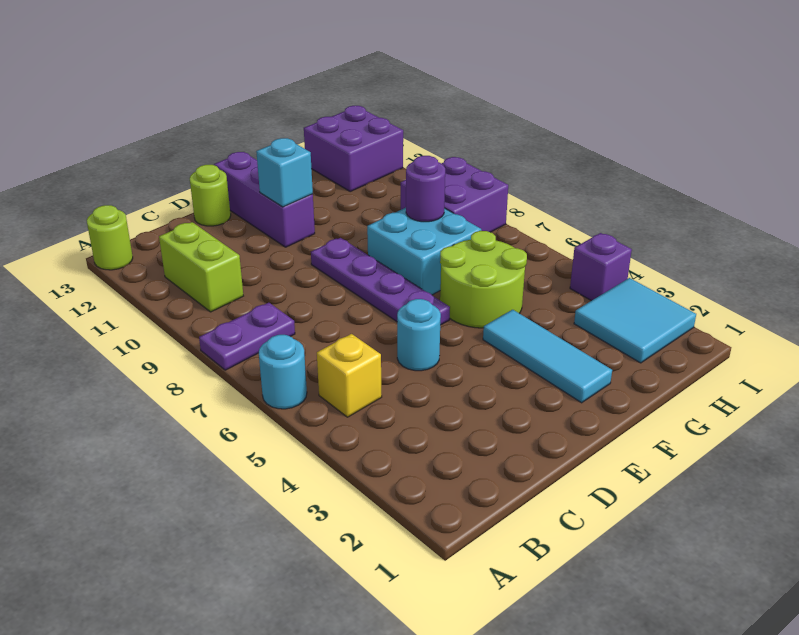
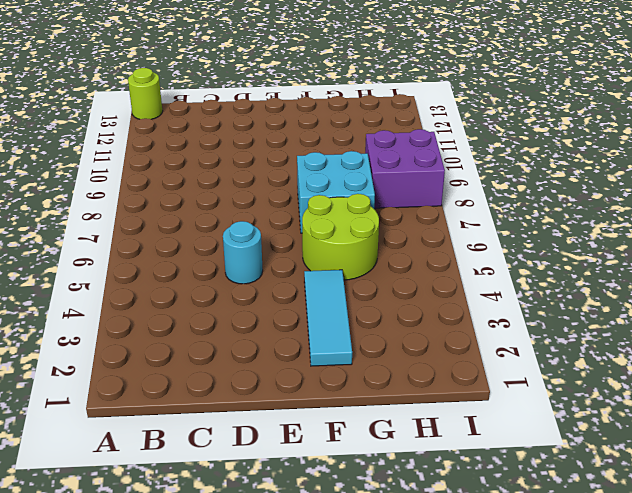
none -> cyan 1x1 round brick [259,335,307,409]
none -> purple 1x2 plate [199,303,295,370]
none -> yellow 1x1 brick [317,334,382,417]

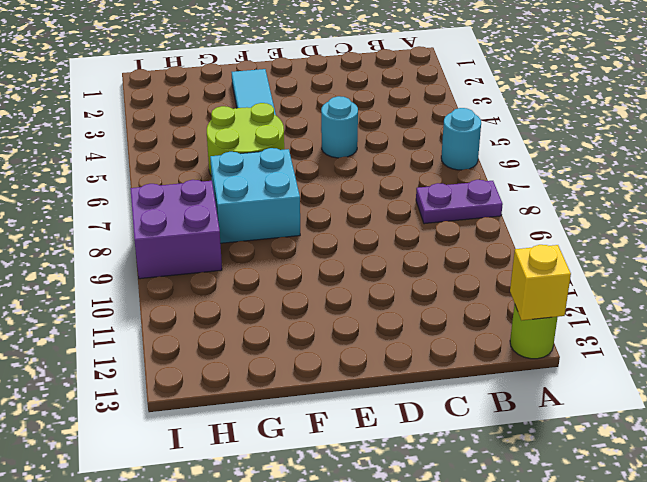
yellow 1x1 brick [510,245,571,321] -> yellow 1x1 brick moved to [317,334,382,417]
none -> lime 1x2 brick [159,222,243,312]
none -> lime 1x1 round brick [190,165,231,226]
none -> purple 1x4 plate [311,238,450,325]

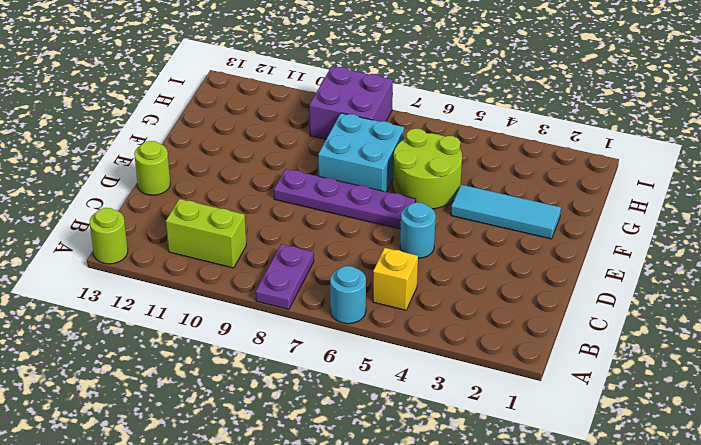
none -> purple 1x3 brick [214,152,315,247]
none -> cyan 2x2 tile [574,278,696,363]
none -> purple 2x2 brick [304,106,403,191]

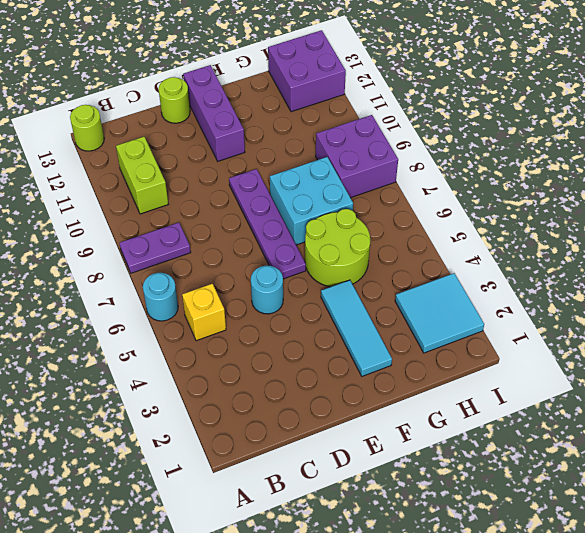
none -> purple 1x1 brick [570,233,632,301]
none -> cyan 1x1 brick [256,138,313,207]
none -> purple 1x1 round brick [406,156,445,222]

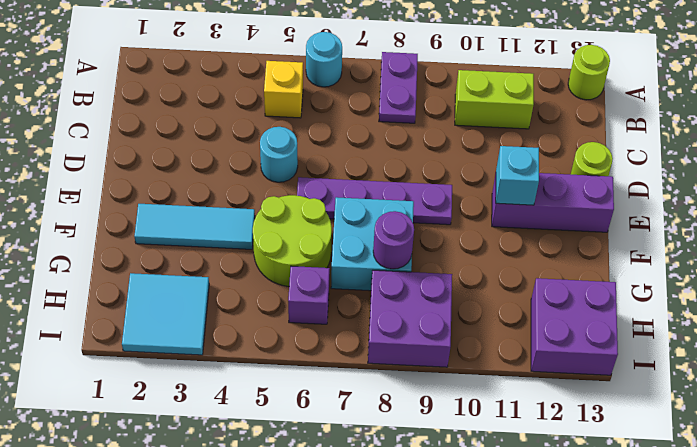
purple 1x1 brick [288,266,330,324] -> purple 1x1 brick moved to [570,233,632,301]

